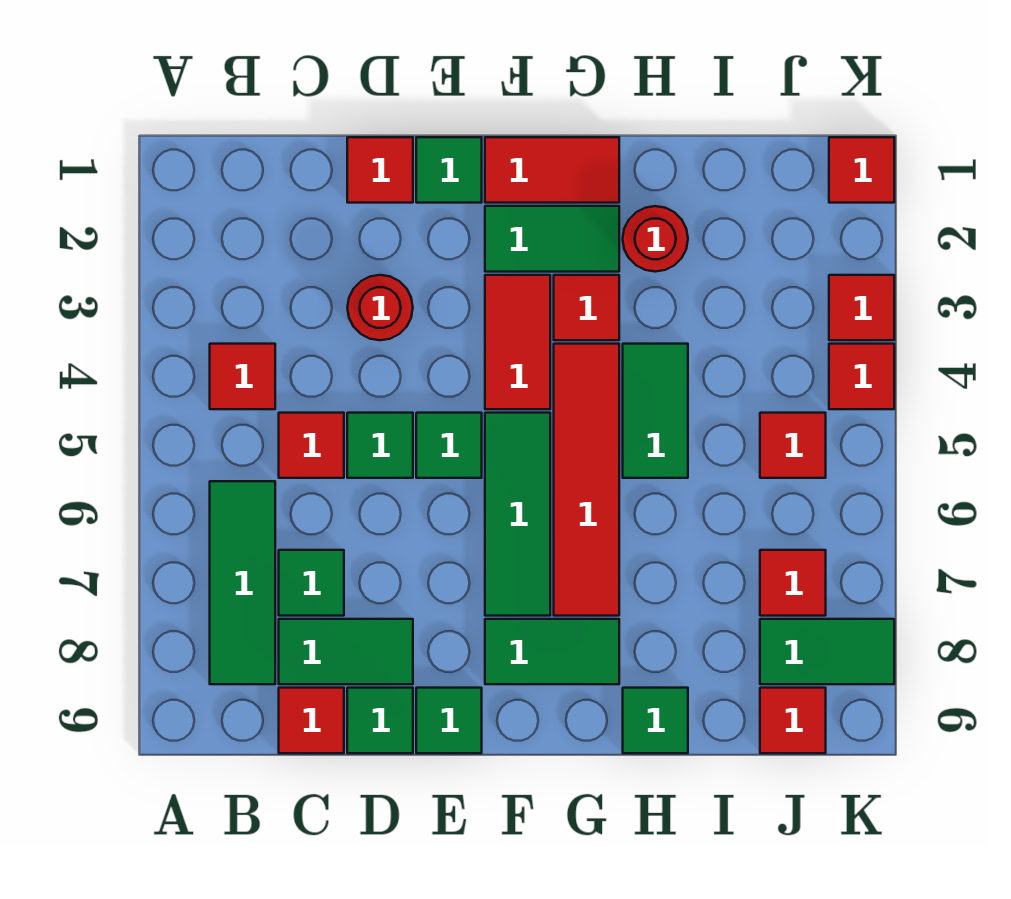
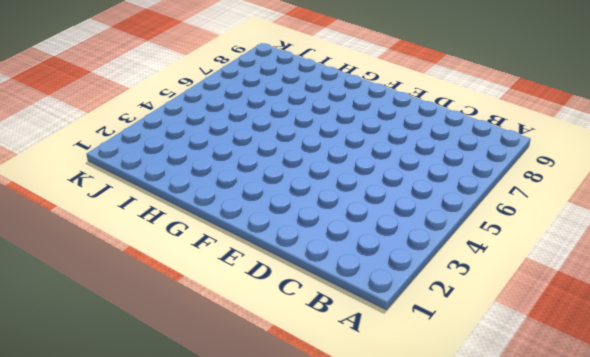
none -> red 1x1 tile [210,344,275,409]
none -> green 1x3 tile [210,481,275,684]
none -> red 1x1 tile [279,413,344,478]
none -> green 1x1 tile [279,550,344,616]

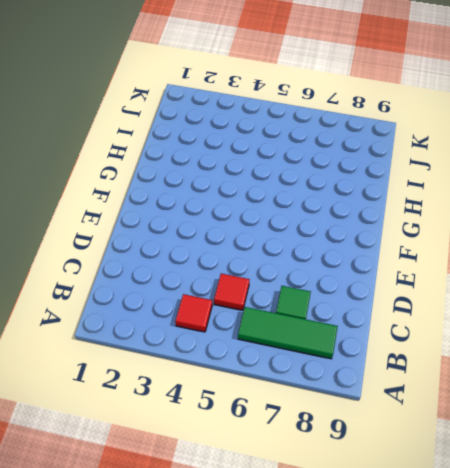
none -> green 1x2 tile [279,619,413,684]
none -> red 1x1 tile [279,688,344,753]
none -> red 1x1 tile [347,137,413,203]
none -> red 1x1 round brick [347,275,413,340]

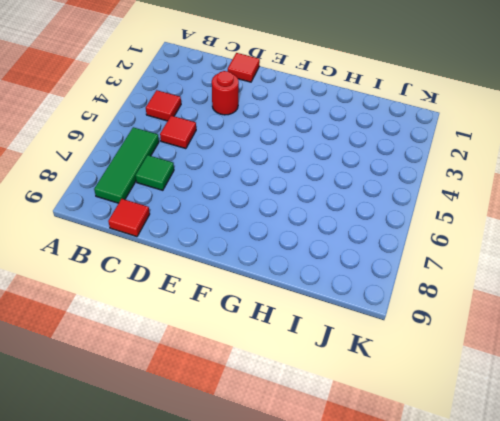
none -> green 1x2 tile [279,619,413,684]
none -> green 1x1 tile [347,413,413,478]
none -> green 1x1 tile [347,688,413,753]
none -> green 1x1 tile [416,137,482,203]

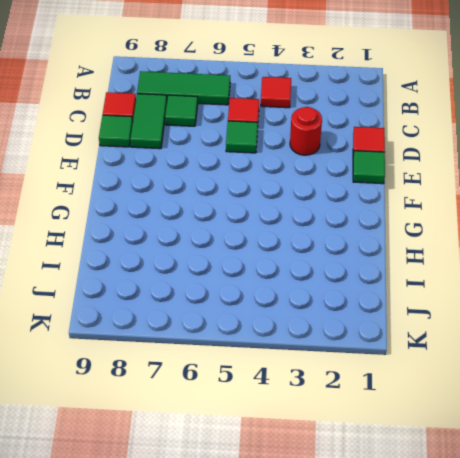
none -> green 1x1 tile [416,413,482,478]
none -> green 1x1 tile [416,688,482,753]
none -> red 1x2 tile [485,137,619,203]
none -> green 1x2 tile [485,206,619,272]

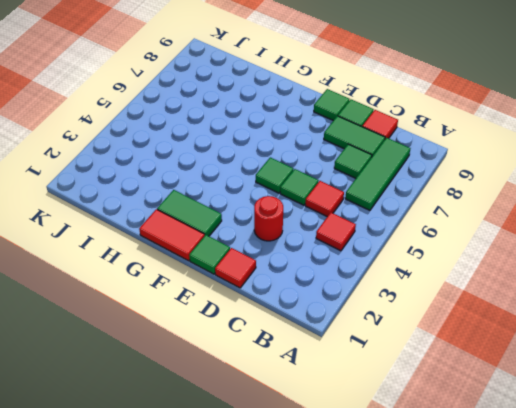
none -> red 1x2 tile [485,275,550,409]
none -> green 1x3 tile [485,413,550,616]
none -> green 1x2 tile [485,619,619,684]
none -> red 1x1 tile [554,275,619,340]

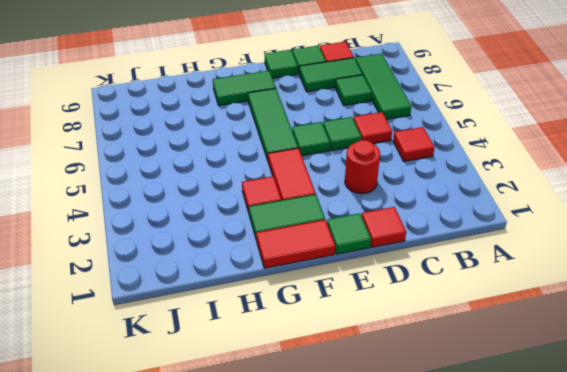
none -> red 1x4 tile [554,344,619,616]
none -> red 1x1 round brick [623,206,688,272]
none -> green 1x2 tile [623,344,688,478]
none -> green 1x1 tile [623,688,688,753]

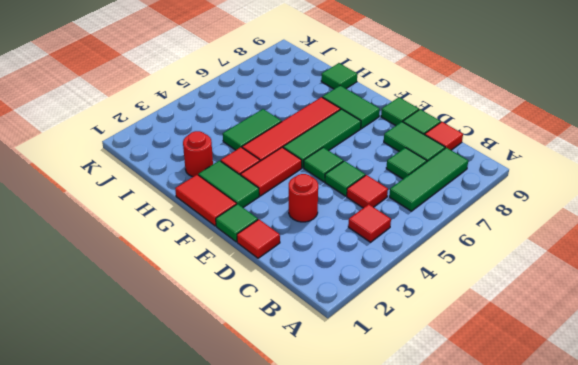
none -> red 1x1 tile [760,413,826,478]
none -> red 1x1 tile [760,550,826,616]
none -> green 1x2 tile [760,619,894,684]
none -> red 1x1 tile [760,688,826,753]

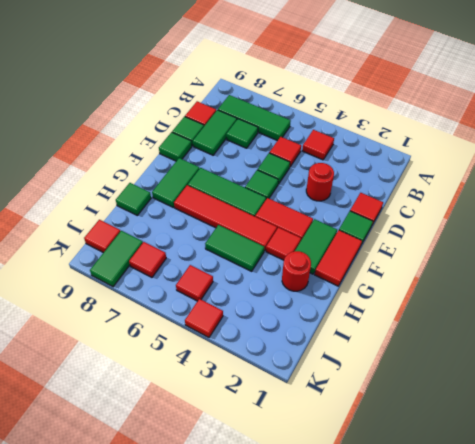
none -> red 1x1 tile [829,137,894,203]
none -> red 1x1 tile [829,275,894,340]

